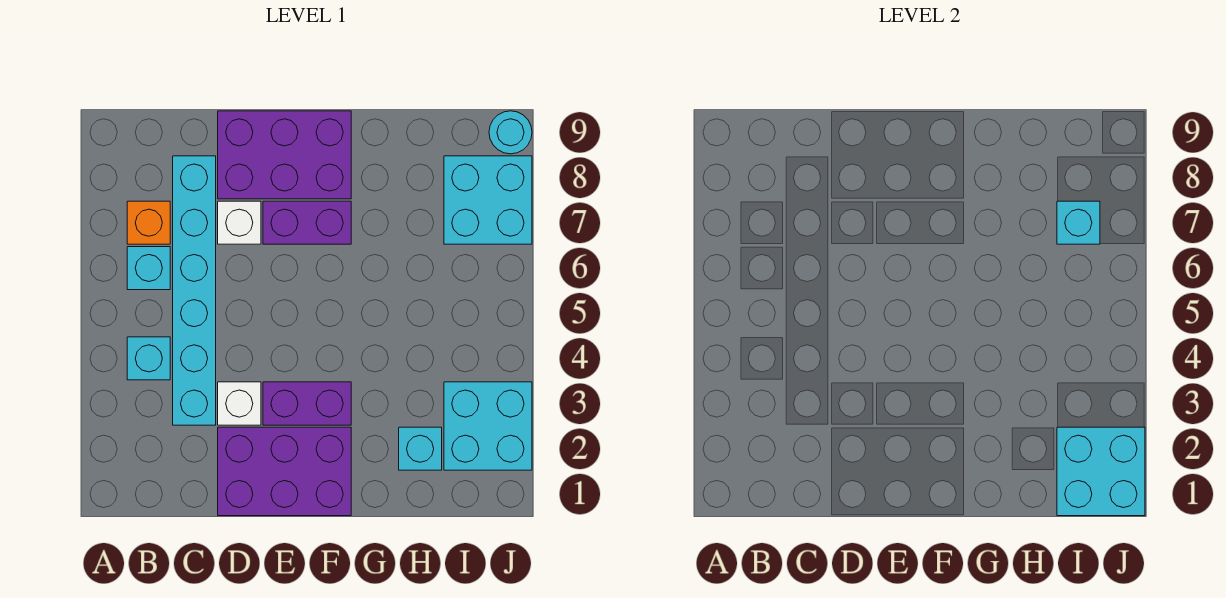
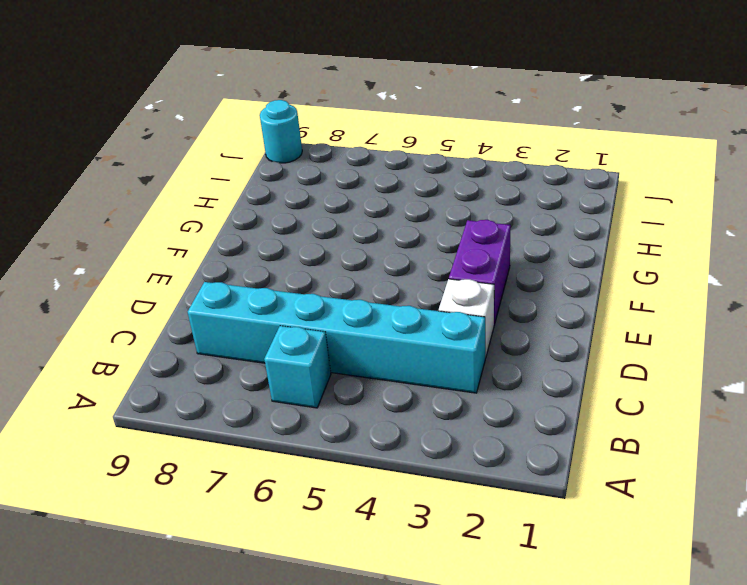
none -> cyan 1x1 brick [127,337,170,380]
none -> orange 1x1 brick [127,201,170,244]
none -> purple 2x3 brick [218,427,351,516]

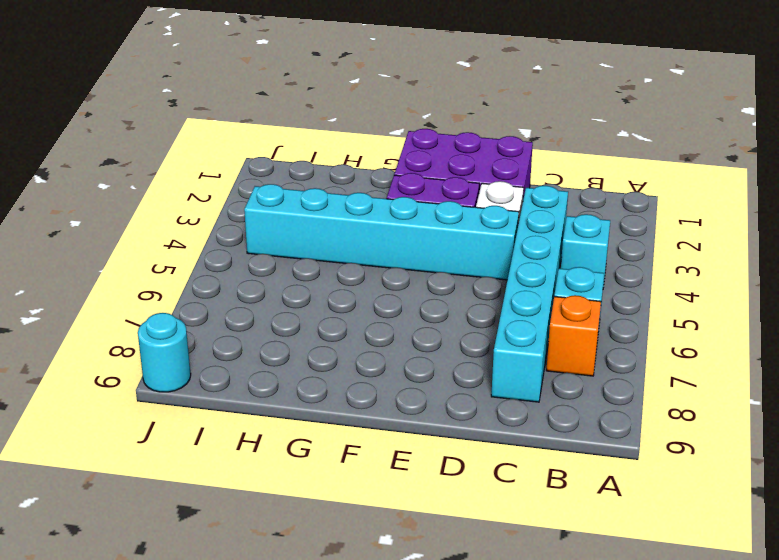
cyan 1x6 brick [244,184,519,280] -> none
none -> white 1x1 brick [218,201,261,244]
none -> purple 2x3 brick [218,111,351,199]
none -> purple 1x2 brick [263,201,351,244]

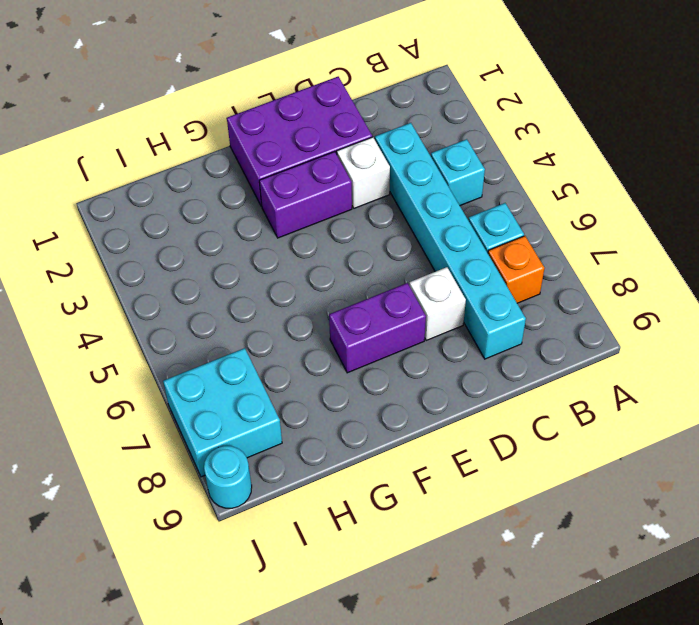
none -> purple 2x3 brick [218,111,351,199]
none -> cyan 1x1 brick [399,427,442,470]
none -> cyan 2x2 brick [444,382,532,470]

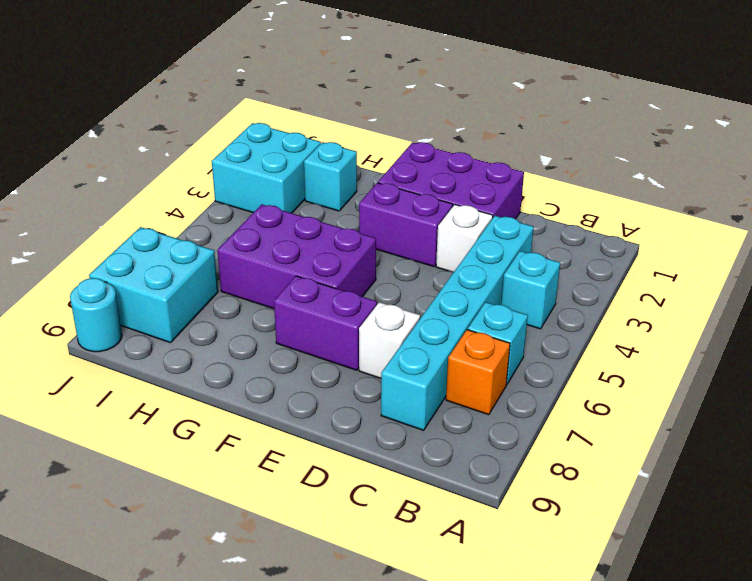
purple 2x3 brick [217,204,376,309] -> purple 2x3 brick moved to [218,111,351,199]
none -> cyan 2x2 brick [1057,427,1145,516]
none -> cyan 1x1 brick [1057,201,1100,244]

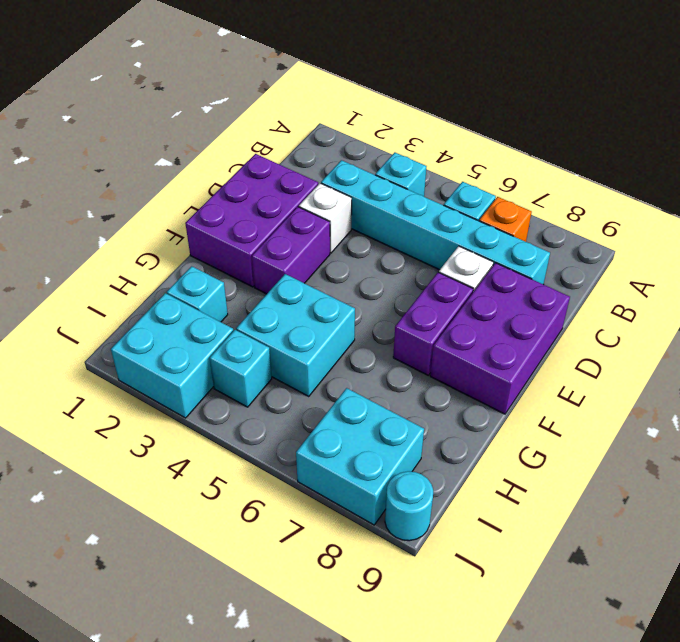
cyan 2x2 brick [236,274,355,396] -> cyan 2x2 brick moved to [1057,427,1145,516]
cyan 1x1 brick [210,330,272,407] -> cyan 1x1 brick moved to [1057,201,1100,244]

